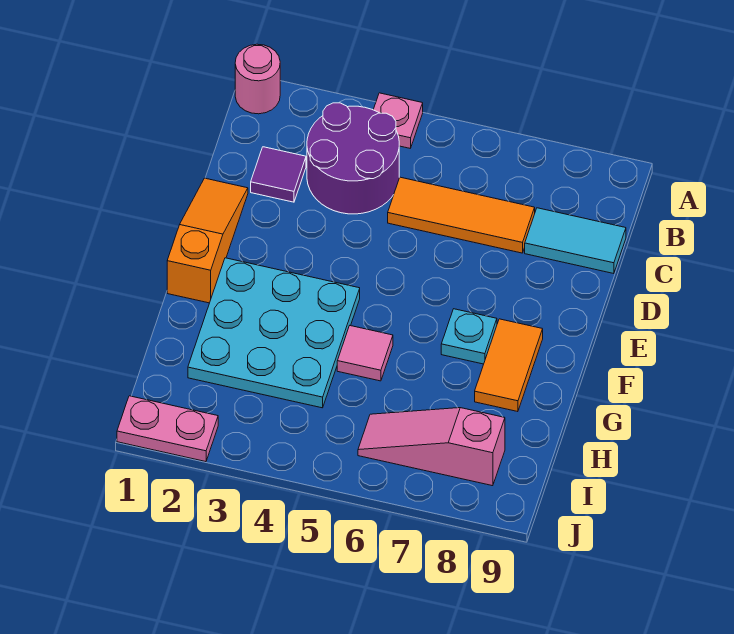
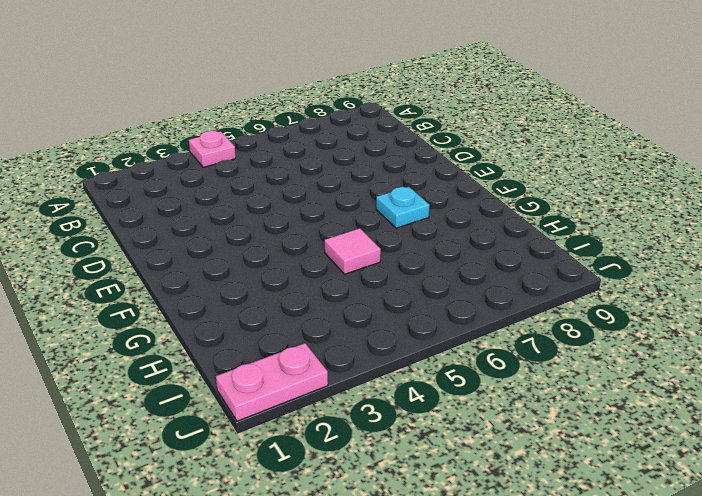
none -> pink 1x1 round brick [235,44,280,114]
none -> purple 2x2 round brick [307,103,399,214]
none -> purple 1x1 tile [251,147,306,202]

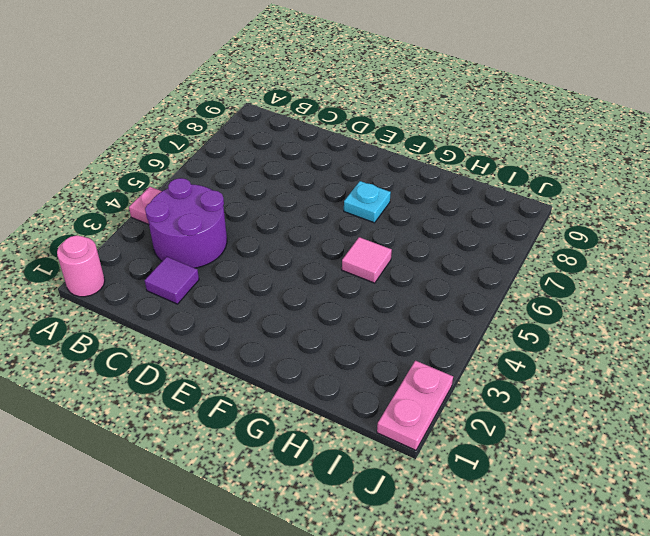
none -> orange 1x3 tile [388,177,535,253]
none -> cyan 1x2 tile [525,208,626,274]
none -> orange 1x3 slope [167,178,248,303]

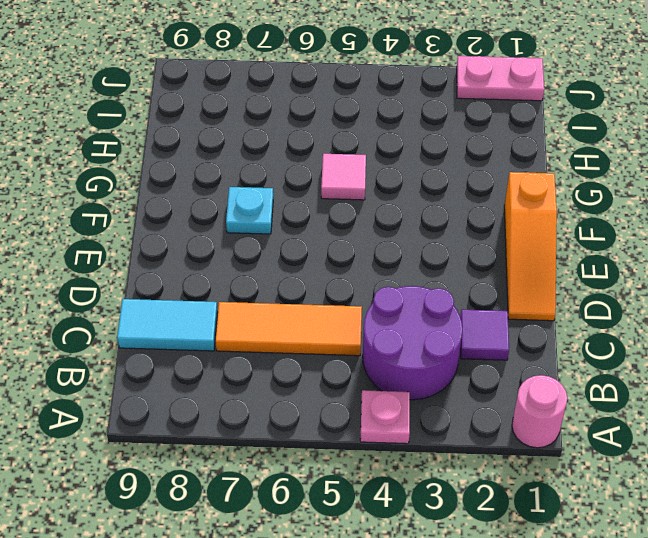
none -> cyan 3x3 plate [188,258,360,408]
none -> orange 1x2 tile [475,319,543,412]
none -> pink 1x3 slope [358,408,505,486]

